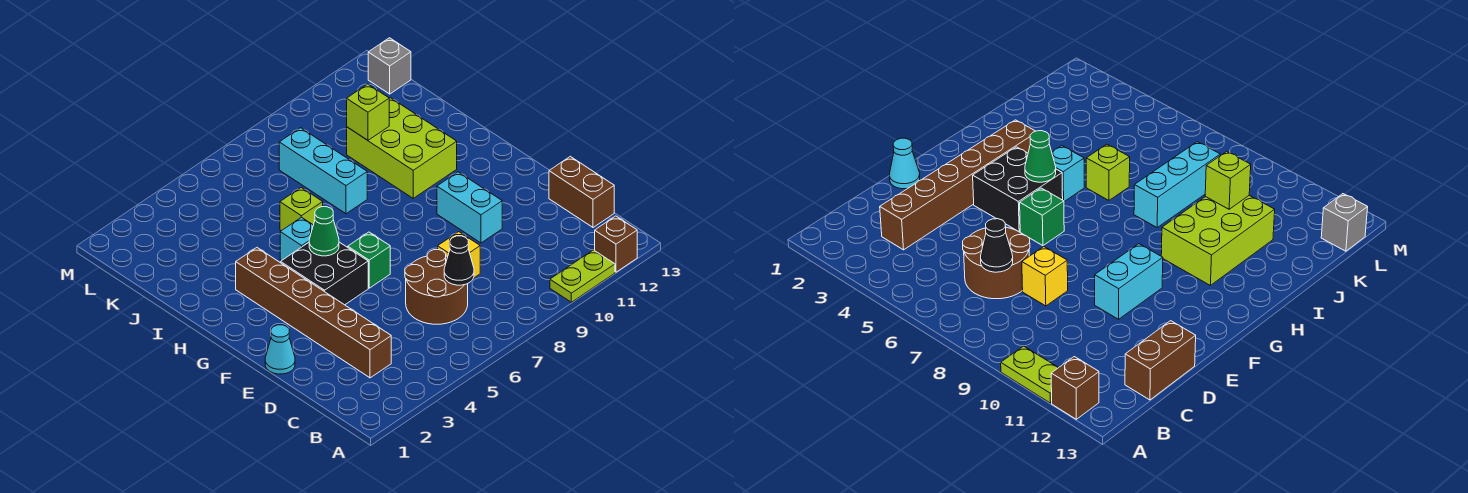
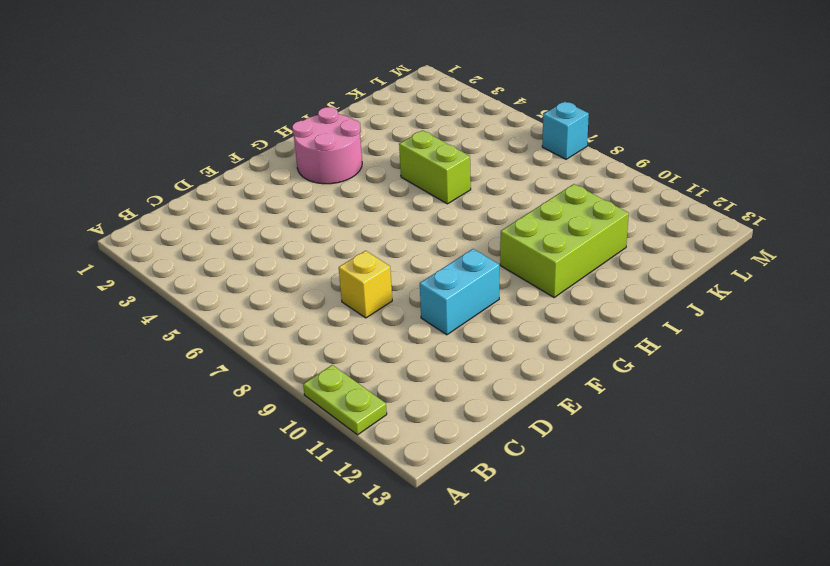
pink 2x2 round brick [292,107,362,184] -> brown 1x6 brick [236,248,391,378]
lime 1x2 brick [399,130,471,204] -> lime 1x1 brick [280,188,323,231]
cyan 1x1 brick [542,101,589,159] -> cyan 1x1 brick moved to [280,217,313,261]
none -> brown 1x1 brick [595,216,637,272]
none -> brown 2x2 round brick [405,250,468,324]
none -> brown 1x2 brick [549,156,614,228]

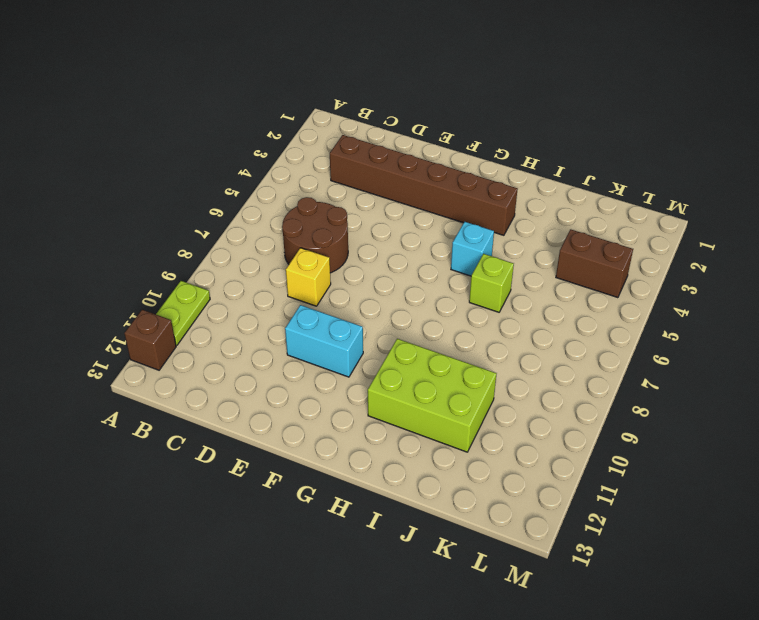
brown 1x2 brick [556,229,633,298] -> brown 1x2 brick moved to [549,156,614,228]
none -> cyan 1x1 cone [265,325,295,374]
none -> black 2x2 brick [281,242,368,305]
none -> green 1x1 brick [348,232,390,288]

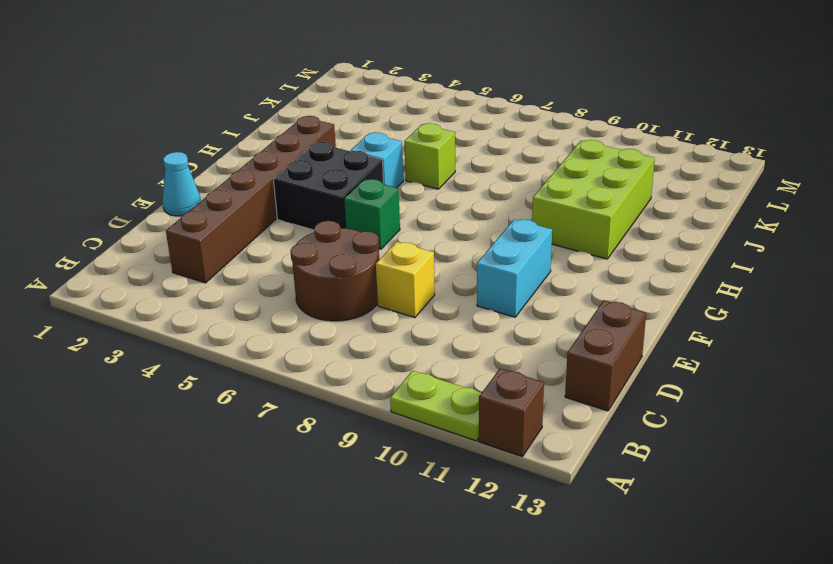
none -> cyan 1x3 brick [279,128,367,214]
none -> grey 1x1 brick [368,38,411,94]
none -> black 1x1 cone [444,236,474,285]

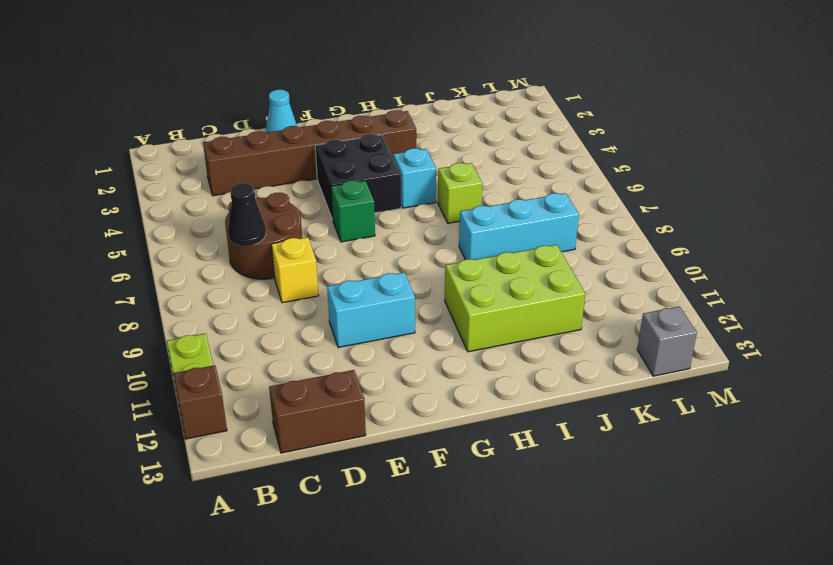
none -> green 1x1 cone [309,207,339,256]
none -> lime 1x1 brick [347,84,389,140]

